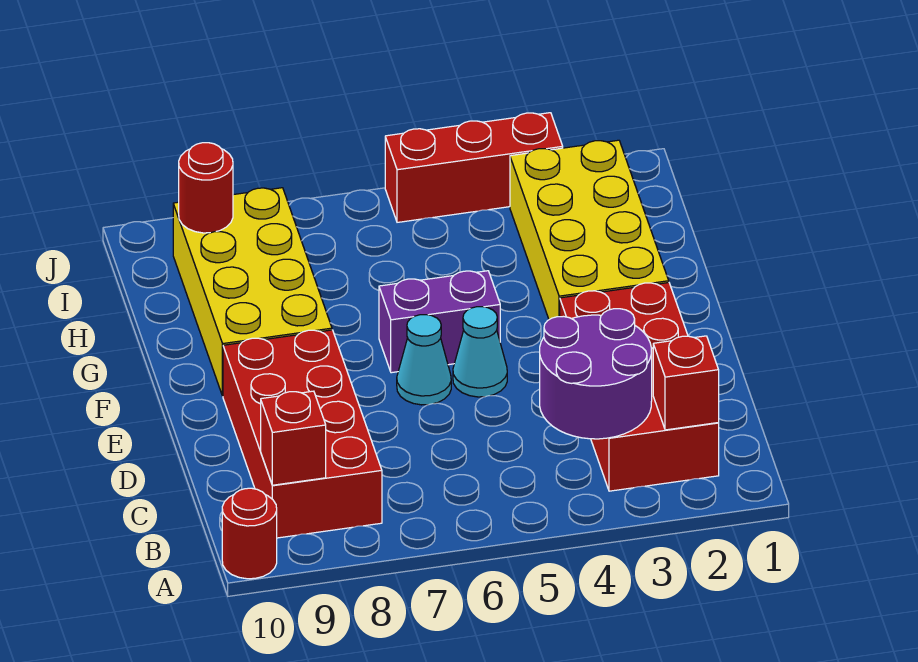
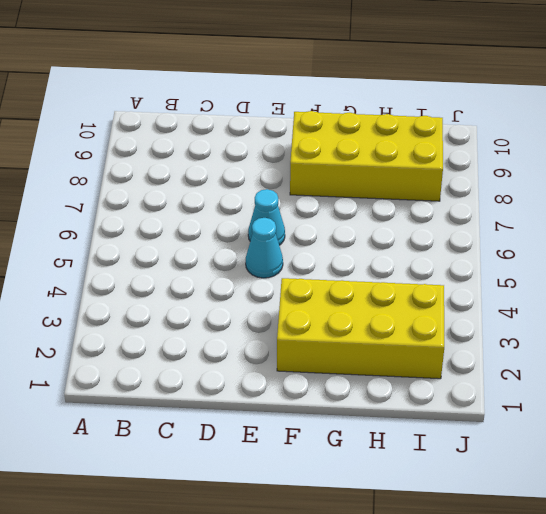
none -> red 1x1 round brick [222,488,277,579]
none -> red 2x4 brick [560,283,719,491]
none -> red 2x4 brick [223,330,382,538]

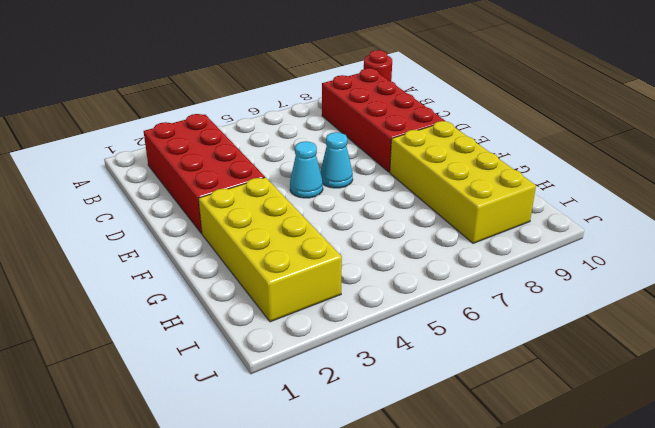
none -> purple 1x2 brick [379,271,500,373]
none -> red 1x3 brick [385,113,563,222]
none -> red 1x1 brick [653,336,719,430]

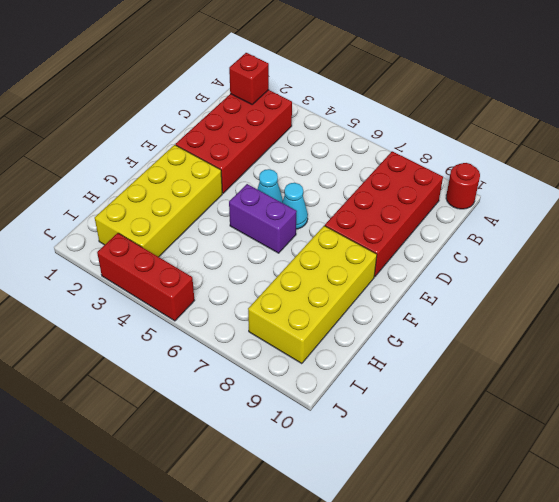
none -> purple 2x2 round brick [540,309,652,439]
none -> red 1x1 brick [261,391,326,485]
none -> red 1x1 round brick [179,143,233,233]

